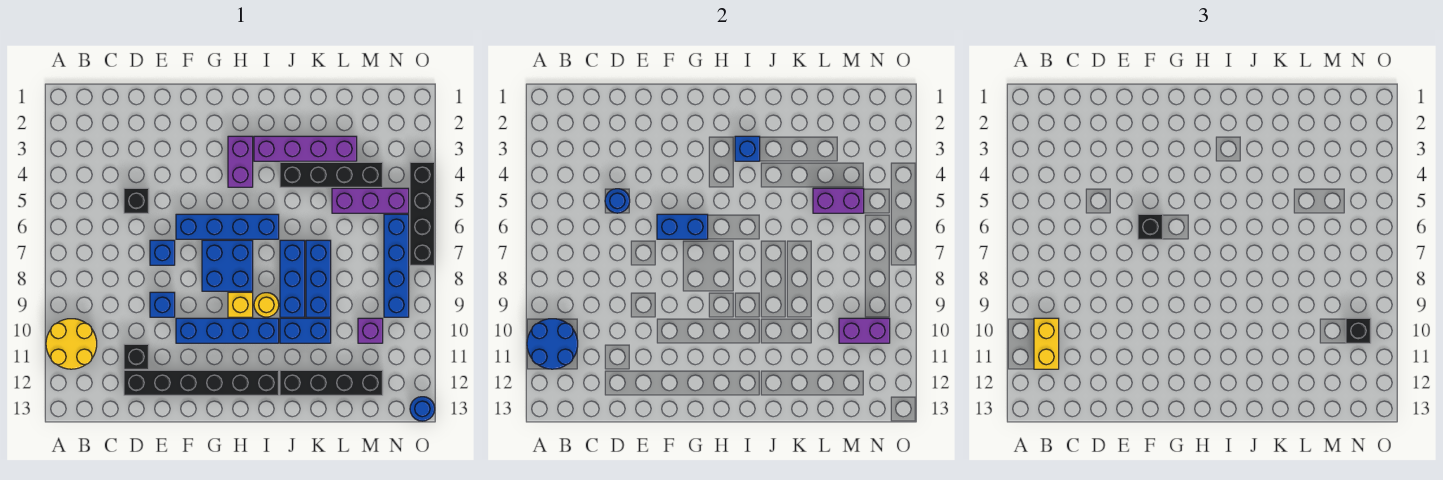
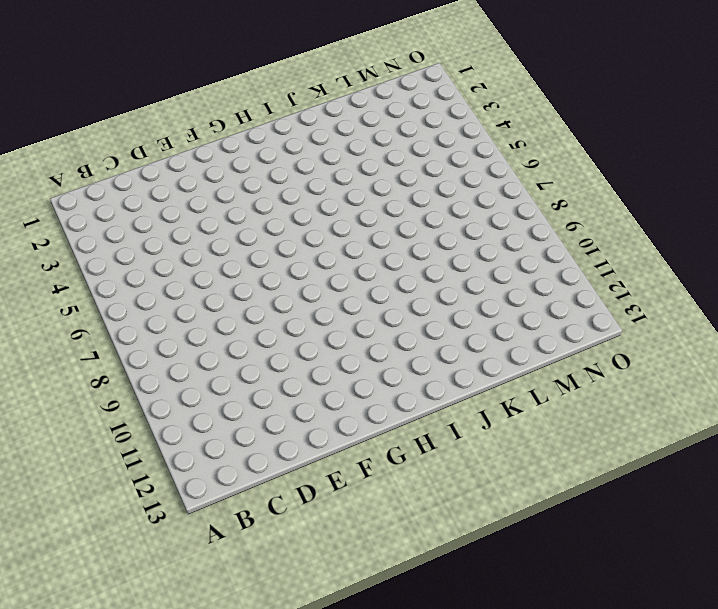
none -> yellow 2x2 round brick [46,319,97,369]
none -> black 1x1 brick [124,188,149,213]
none -> black 1x1 brick [124,344,149,369]
none -> black 1x6 brick [124,370,279,395]

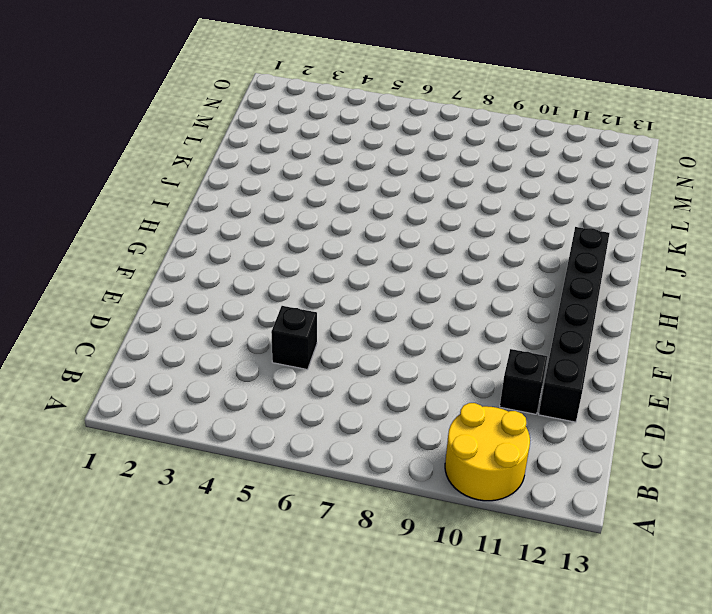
none -> blue 1x1 brick [150,240,175,265]
none -> blue 1x1 brick [150,292,175,317]
none -> blue 1x4 brick [176,214,279,239]
none -> blue 1x4 brick [176,318,279,343]

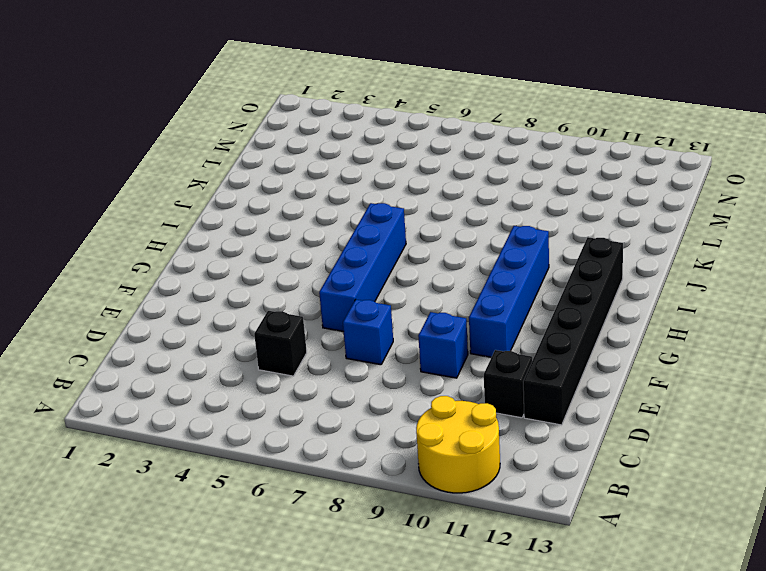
none -> blue 2x2 brick [202,240,253,291]
none -> purple 1x2 brick [228,136,253,187]
none -> yellow 1x1 brick [228,292,253,317]
none -> purple 1x4 brick [254,136,357,161]

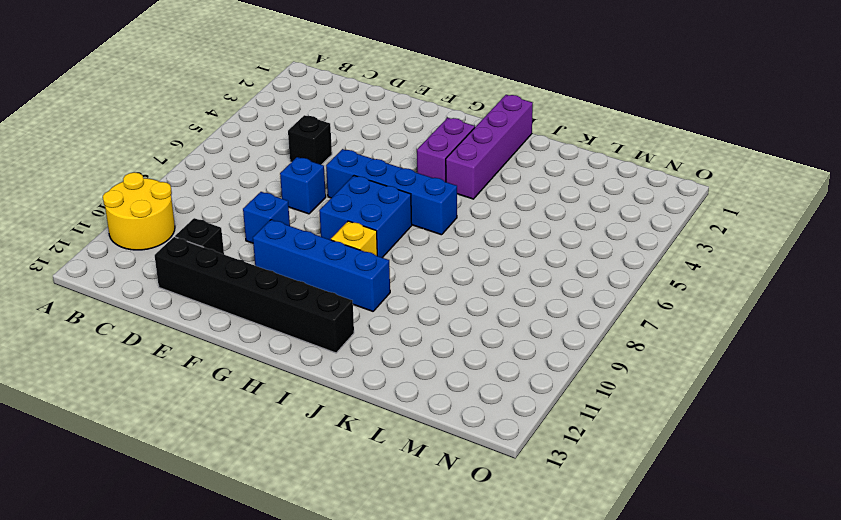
purple 1x4 brick [446,95,533,199] -> purple 1x4 brick turned to [254,136,357,161]
none -> yellow 1x1 round brick [254,293,279,317]
none -> black 1x4 brick [280,162,383,187]
none -> blue 1x3 brick [280,240,305,317]
none -> blue 1x2 brick [280,318,331,343]

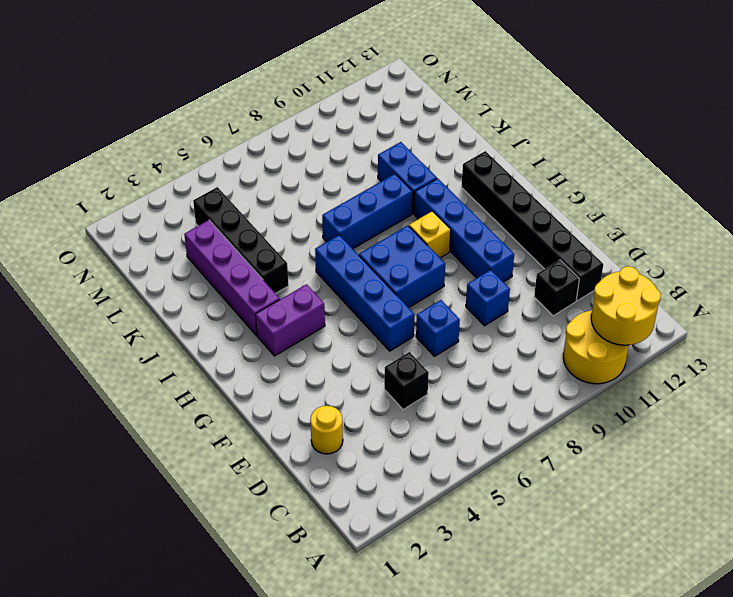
yellow 2x2 round brick [591,266,661,345] -> blue 2x2 round brick [527,319,578,369]
yellow 1x1 round brick [310,406,343,454] -> yellow 1x1 round brick moved to [254,293,279,317]
none -> black 1x4 brick [280,370,383,395]
none -> blue 1x3 brick [306,240,331,317]
none -> purple 1x3 brick [332,188,409,213]
none -> purple 1x1 brick [358,318,383,343]

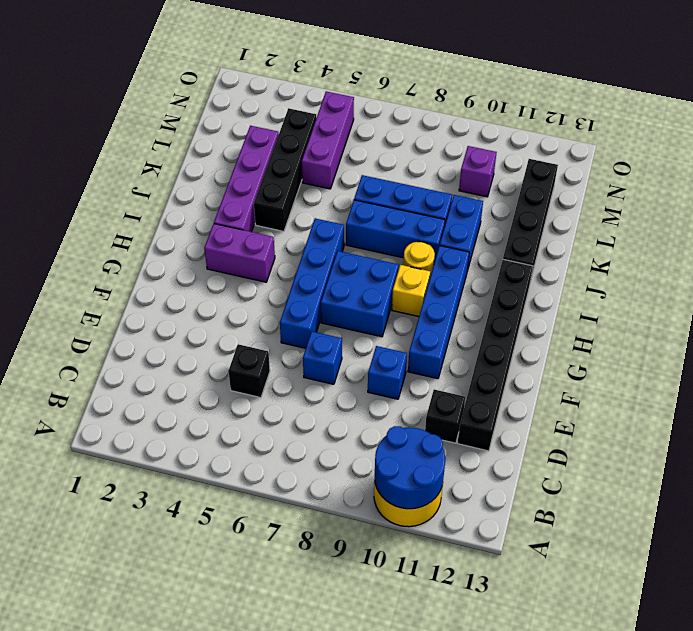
none -> blue 1x4 brick [384,214,409,317]
none -> black 1x4 brick [410,162,435,265]
none -> blue 1x1 round brick [410,397,435,421]
none -> blue 1x1 round brick [605,189,630,213]

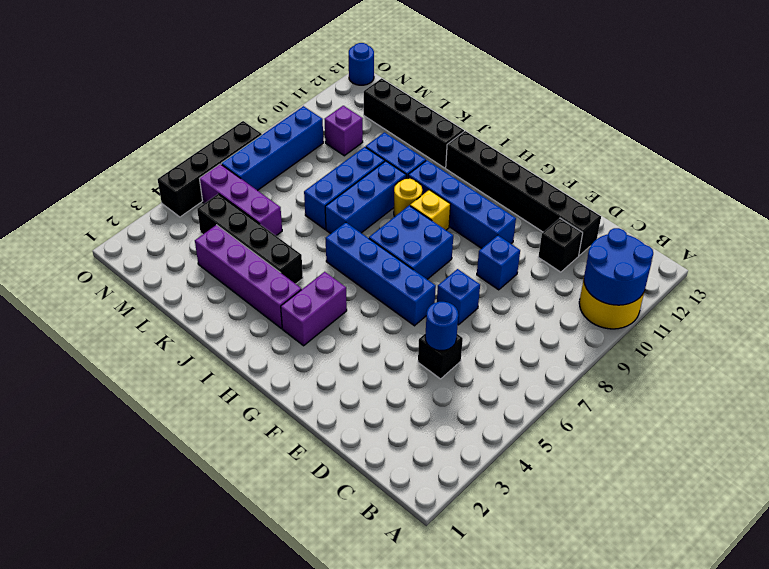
none -> blue 1x2 brick [657,214,708,239]
none -> blue 1x1 brick [735,136,760,161]
none -> purple 1x2 brick [813,188,864,213]
none -> purple 1x2 brick [839,318,890,343]

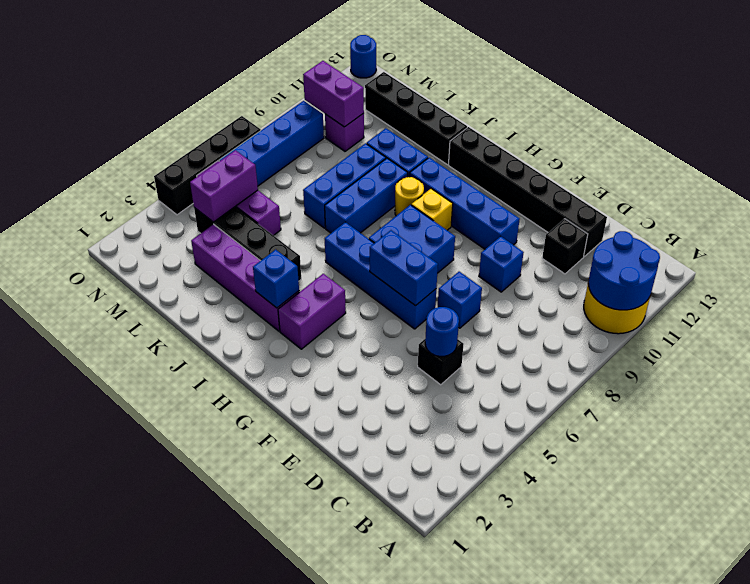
purple 1x2 brick [190,150,258,222] -> purple 1x2 brick turned to [813,188,864,213]
none -> yellow 1x2 brick [1034,318,1059,369]
none -> black 1x1 brick [1138,214,1163,239]
none -> black 1x1 brick [1346,318,1371,343]

